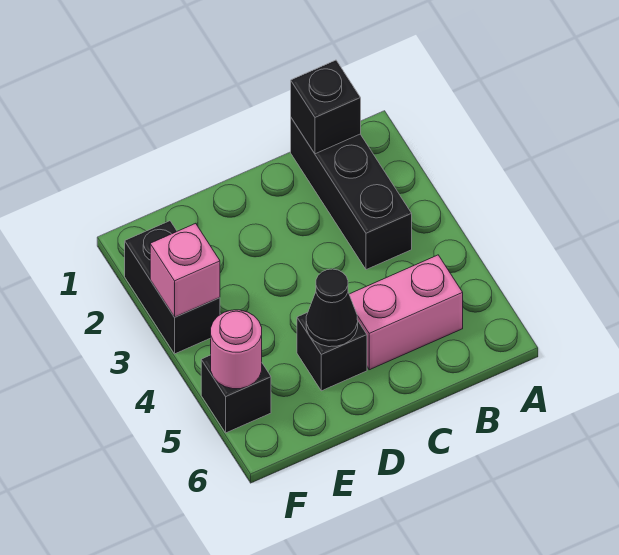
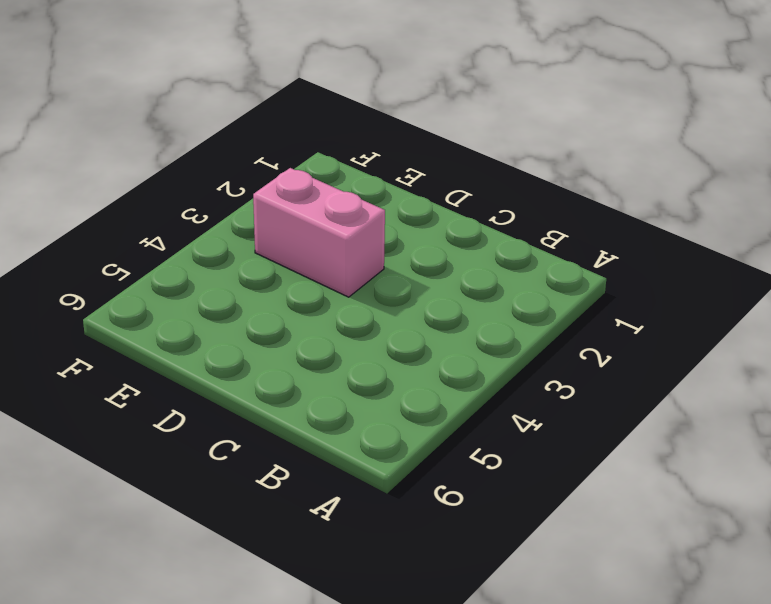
pink 1x2 brick [253,168,385,297] -> pink 1x2 brick moved to [349,255,463,370]
none -> black 1x3 brick [291,118,412,270]
none -> black 1x1 brick [297,313,367,391]

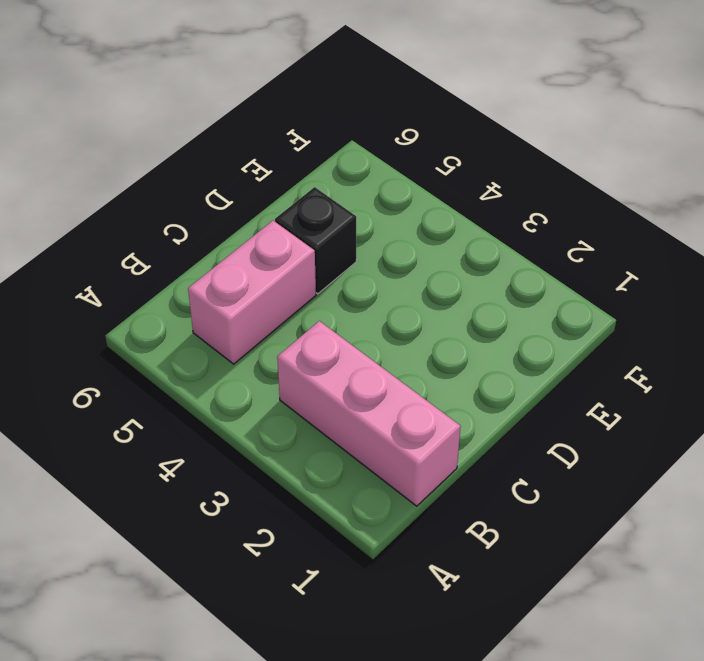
pink 1x3 brick [277,321,461,506] -> black 1x3 brick [291,118,412,270]
none -> black 1x2 brick [125,221,220,354]
none -> black 1x1 brick [201,355,271,433]

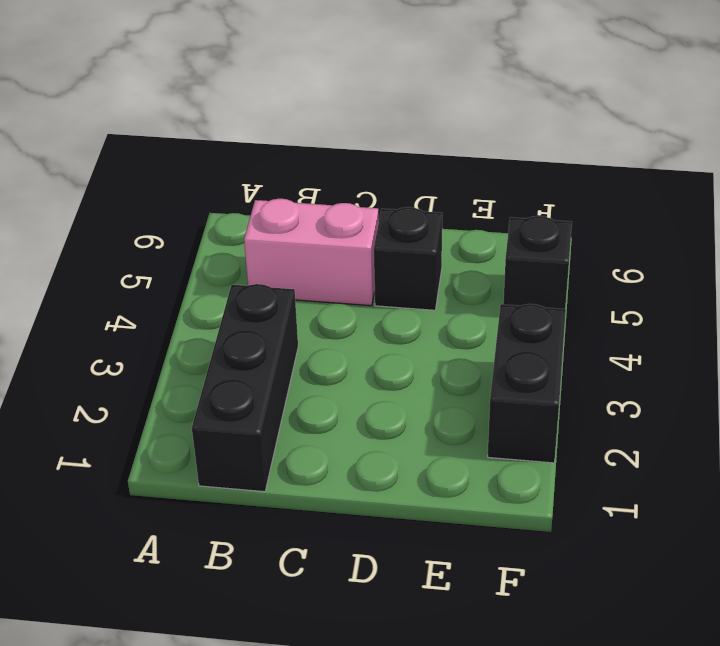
none -> black 1x1 brick [291,60,361,154]
none -> black 1x1 cone [306,269,358,347]

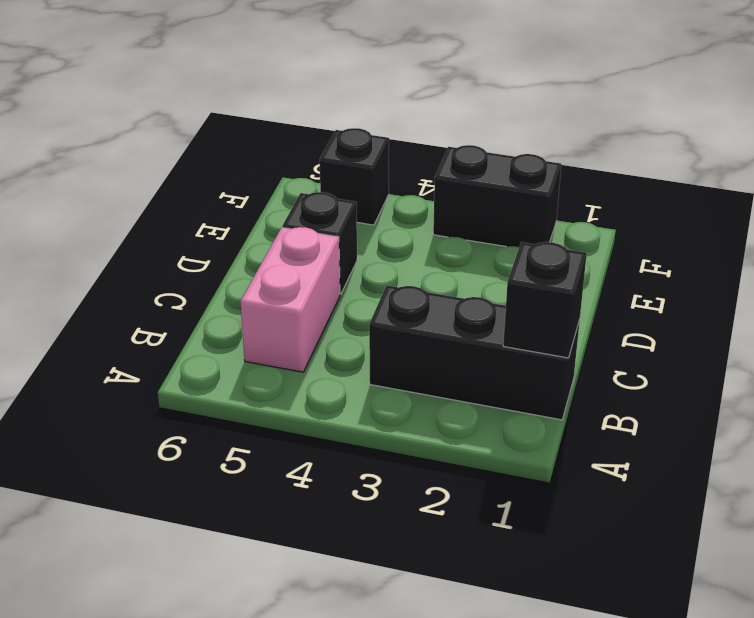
none -> black 1x1 cone [306,269,358,347]
none -> pink 1x1 brick [150,223,220,317]

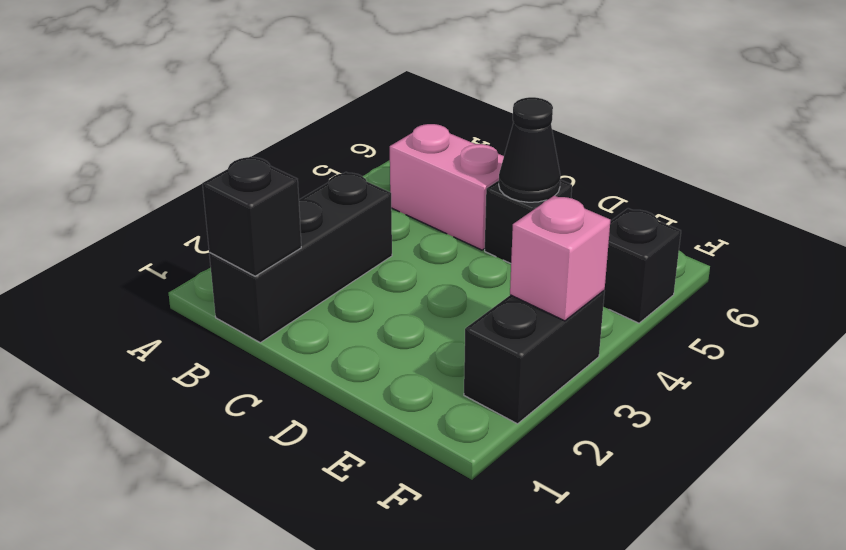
none -> pink 1x1 round brick [211,310,262,389]

